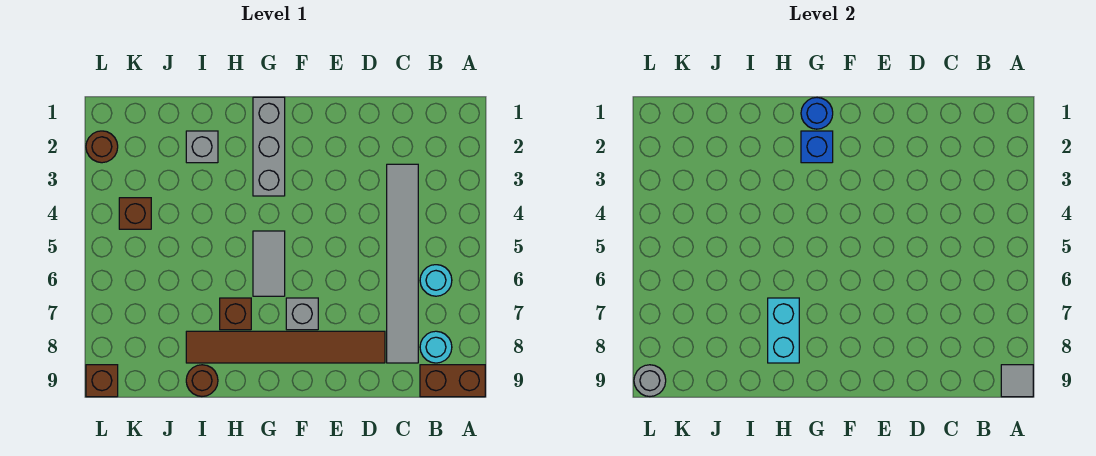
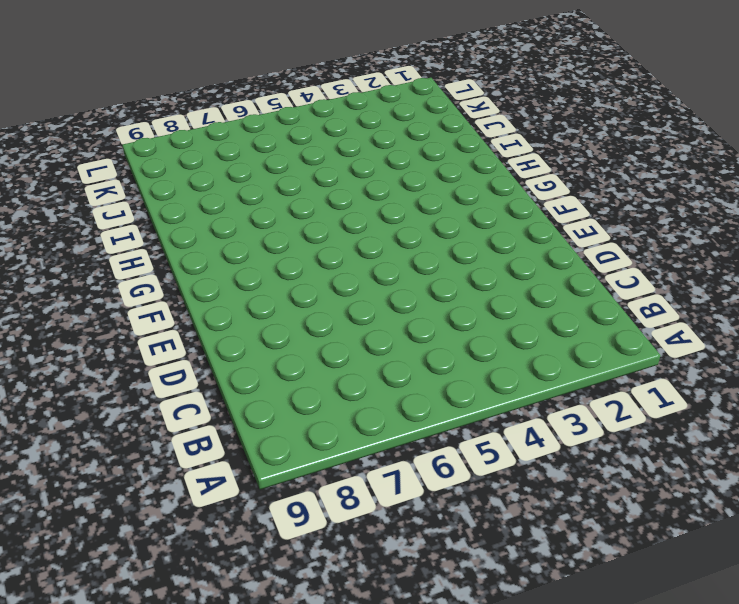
none -> brown 1x2 brick [420,365,485,397]
none -> cyan 1x1 round brick [420,265,452,296]
none -> cyan 1x1 round brick [420,331,452,363]

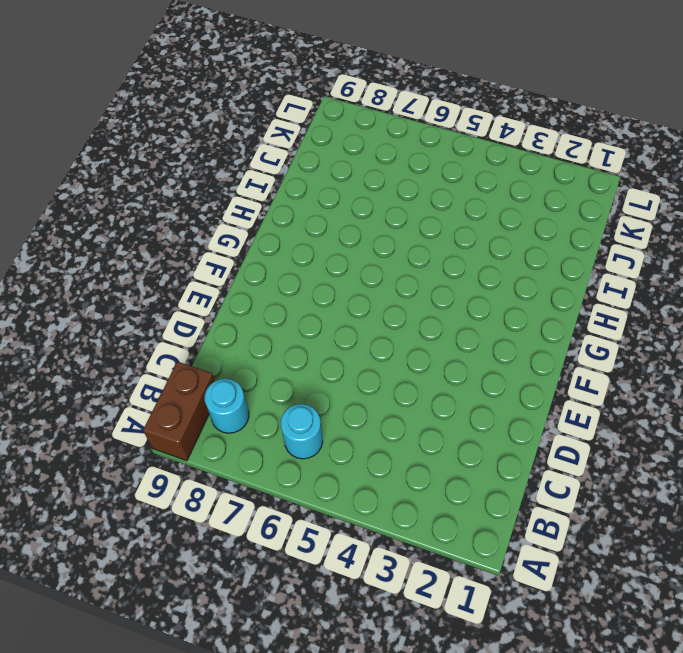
none -> grey 1x6 tile [387,164,418,363]
none -> brown 1x6 tile [186,331,385,363]
none -> grey 1x1 brick [286,298,318,330]

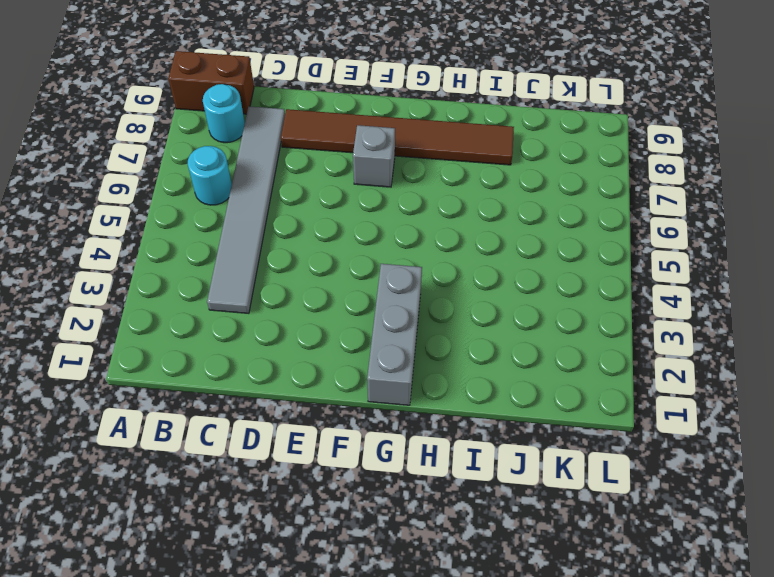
none -> grey 1x2 tile [253,231,285,296]
none -> brown 1x1 brick [220,298,251,330]
none -> grey 1x1 brick [186,131,218,163]

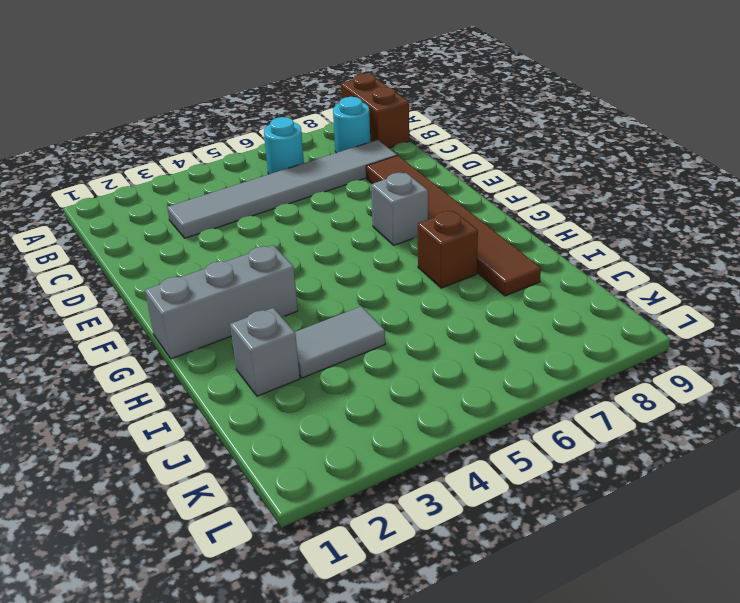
grey 1x2 tile [295,306,385,378] -> grey 1x2 tile moved to [253,231,285,296]
none -> brown 1x1 round brick [186,365,218,396]
none -> brown 1x1 brick [119,198,151,229]
none -> brown 1x1 round brick [86,131,118,163]

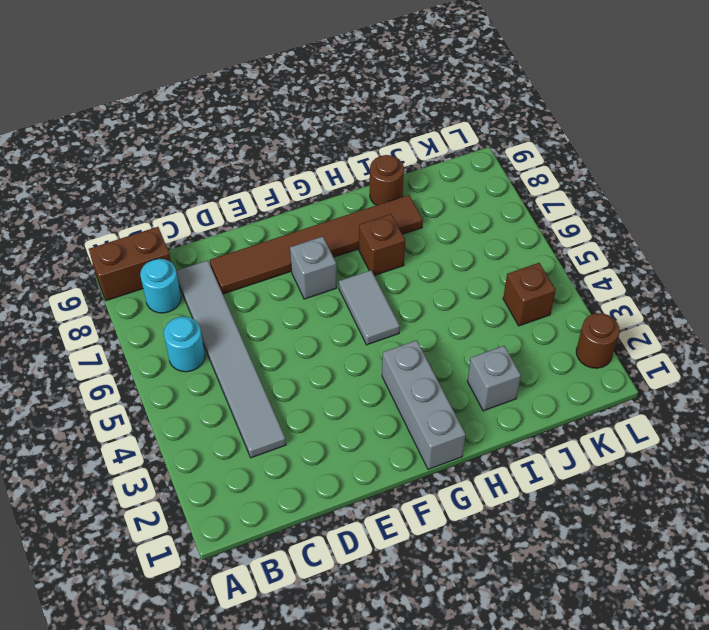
none -> brown 1x1 brick [86,365,118,397]
none -> grey 1x1 tile [1001,365,1033,397]
none -> blue 1x1 round brick [801,98,833,129]

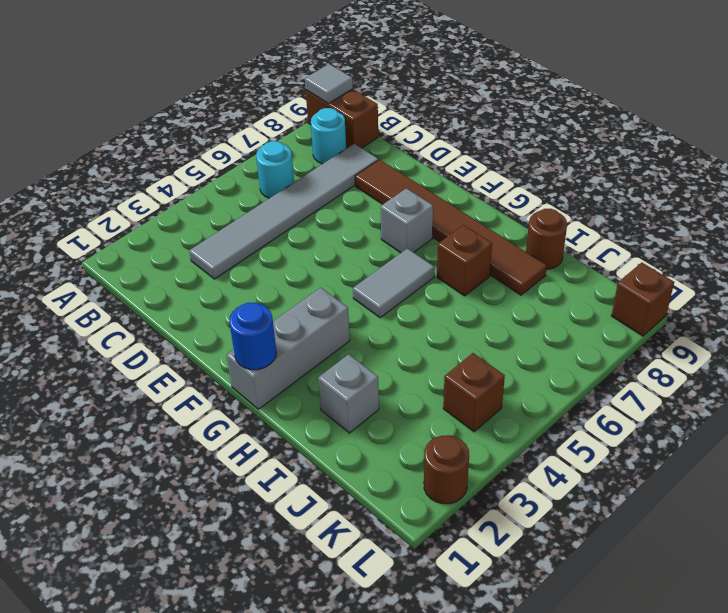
none -> blue 1x1 brick [801,131,833,163]
none -> cyan 1x2 brick [768,298,799,363]
none -> grey 1x1 round brick [634,365,666,396]

